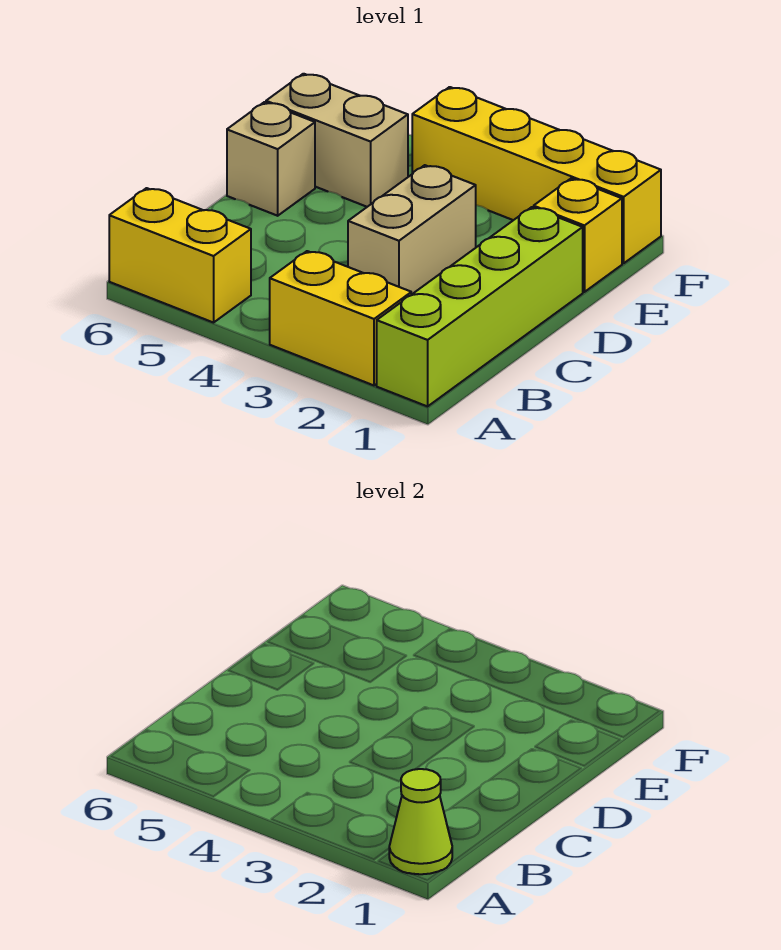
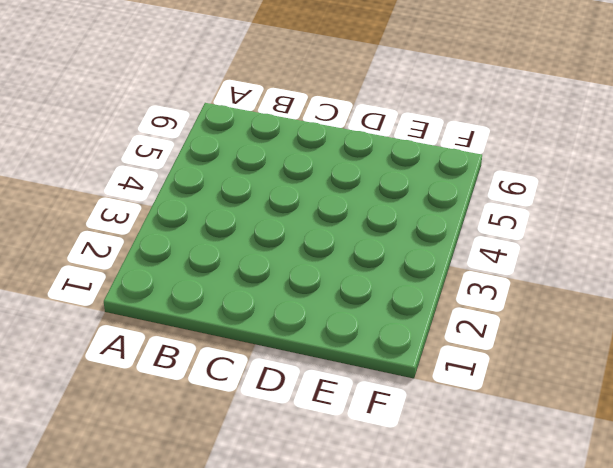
none -> lime 1x4 brick [377,207,583,406]
none -> yellow 1x2 brick [270,251,411,385]

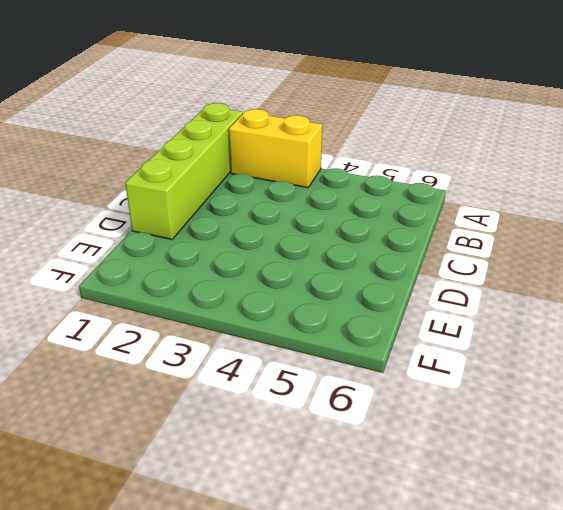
none -> yellow 1x2 brick [109,188,251,323]
none -> tan 1x2 brick [348,165,476,295]

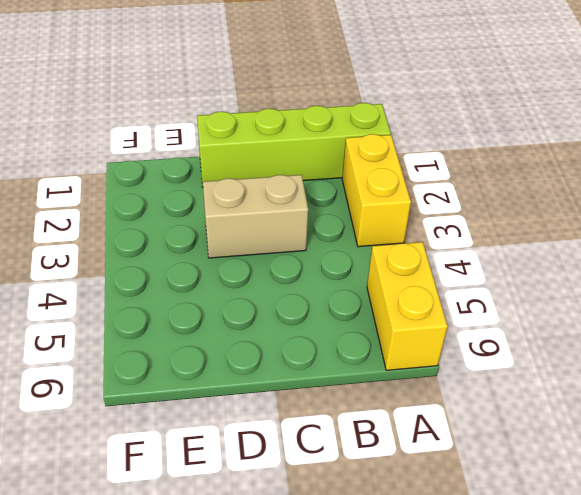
none -> tan 1x1 brick [227,102,315,216]
none -> yellow 1x1 brick [534,179,622,292]

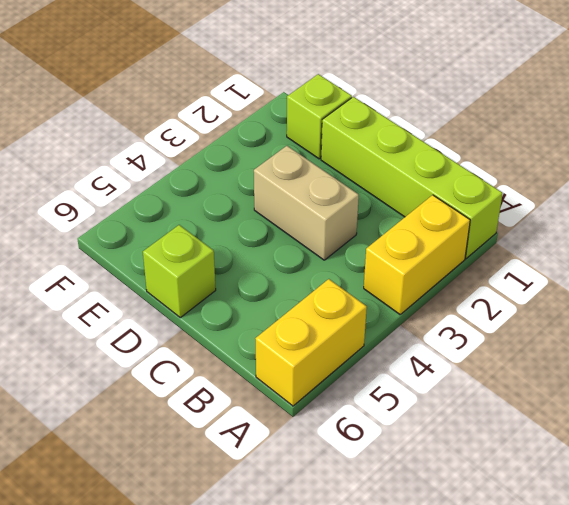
lime 1x1 brick [143,225,216,318] -> tan 1x1 brick [227,102,315,216]
lime 1x1 brick [287,74,352,159] -> yellow 1x1 brick [534,179,622,292]
none -> tan 1x2 brick [266,74,408,207]
none -> yellow 1x4 brick [412,87,661,263]

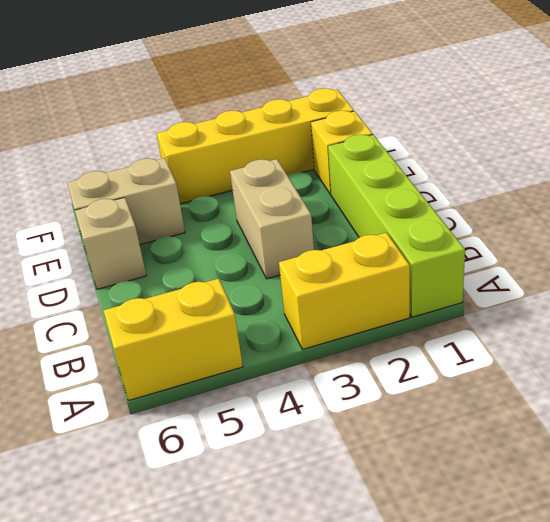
none -> lime 1x1 cone [389,769,452,874]

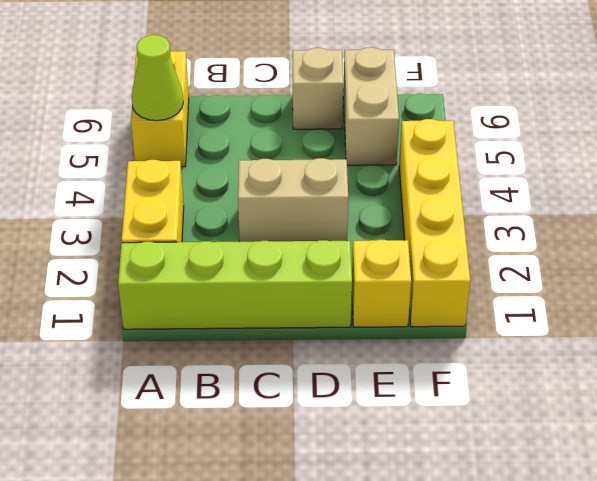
lime 1x1 cone [131,35,183,121] -> lime 1x1 cone moved to [389,769,452,874]

